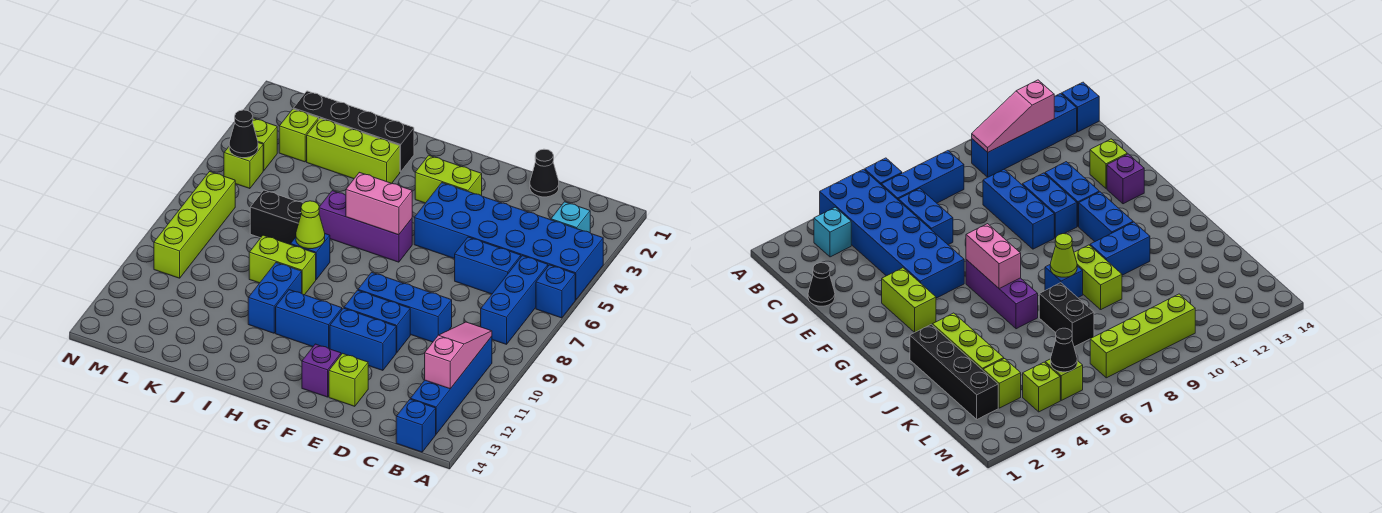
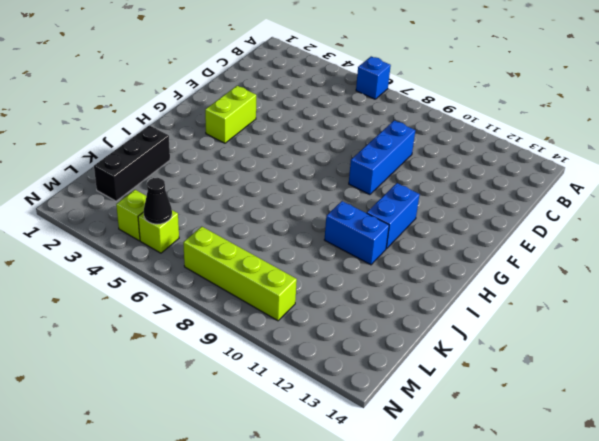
black 1x3 brick [94,125,170,201] -> black 1x4 brick [293,91,414,172]
none -> blue 2x6 brick [414,183,603,300]
none -> cyan 1x1 brick [551,202,590,233]
none -> blue 1x3 brick [481,256,548,344]
none -> blue 1x4 brick [410,336,492,434]

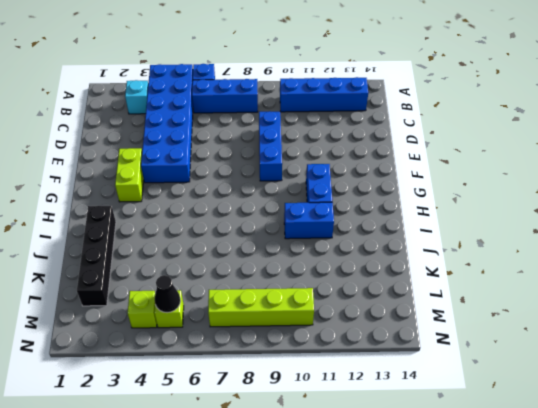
none -> blue 1x1 brick [396,399,436,452]
none -> blue 1x2 brick [455,237,521,294]
none -> black 1x1 cone [530,149,559,197]
none -> blue 1x2 brick [344,290,410,353]

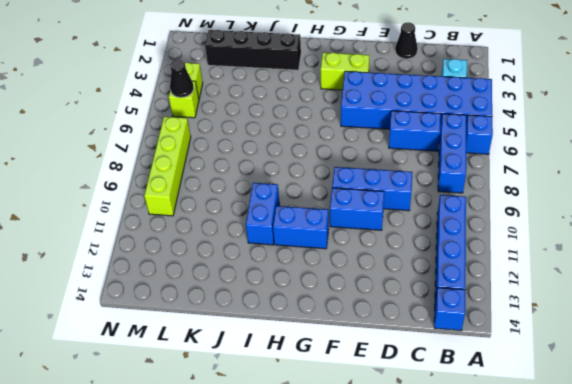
none -> blue 1x2 brick [330,308,396,370]
none -> lime 1x1 brick [329,353,368,406]
none -> purple 1x1 brick [302,344,341,397]
none -> purple 1x3 brick [319,191,412,262]

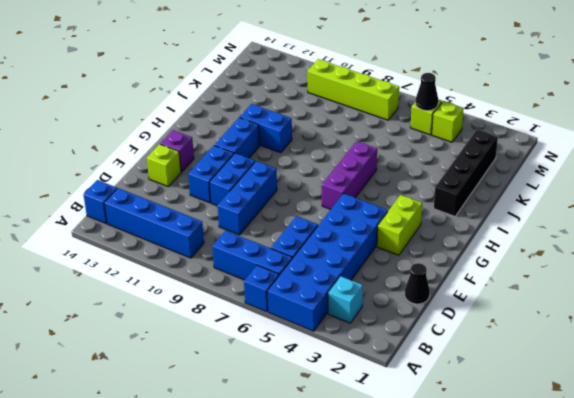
none -> lime 1x3 brick [307,118,400,183]
none -> blue 1x1 brick [291,234,330,279]
none -> lime 1x2 brick [249,235,316,295]
none -> black 1x2 brick [250,190,303,244]

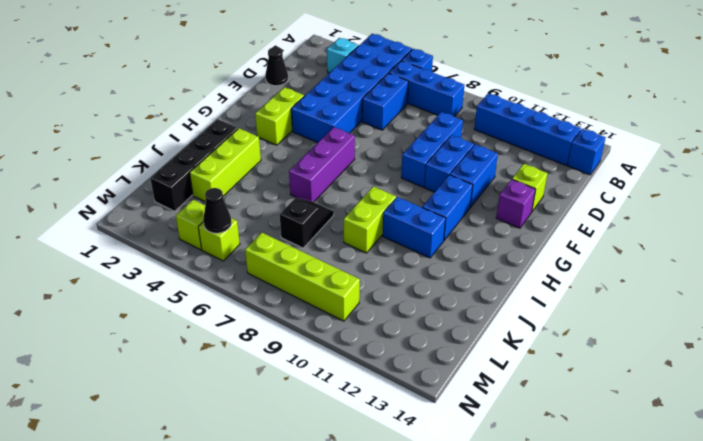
black 1x2 slope [280,198,334,248] -> black 1x2 brick [250,190,303,244]
none -> blue 1x1 brick [291,234,330,279]
none -> lime 1x1 brick [279,109,319,162]
none -> pink 1x3 slope [425,322,492,389]
none -> pink 1x2 brick [346,172,412,235]

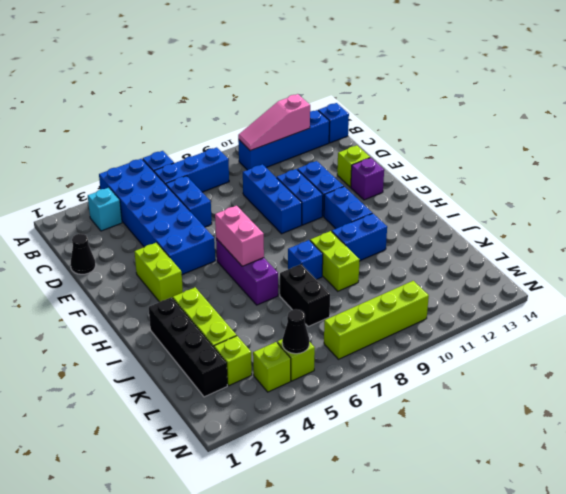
none -> lime 1x1 cone [296,201,325,249]

